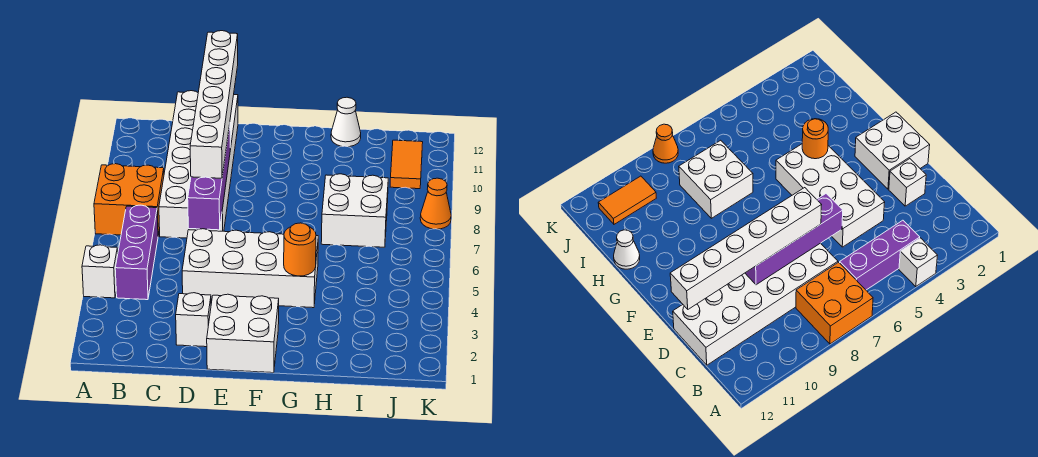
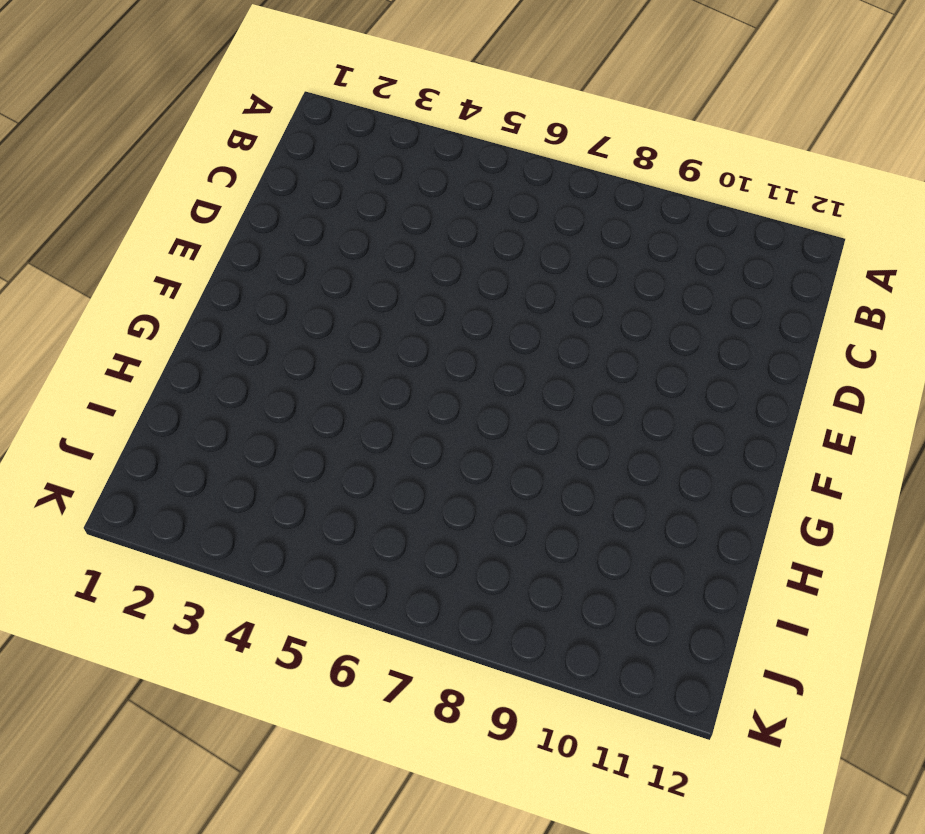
none -> white 1x1 brick [82,245,118,298]
none -> orange 2x2 brick [94,164,164,235]
none -> purple 1x3 brick [115,205,158,300]

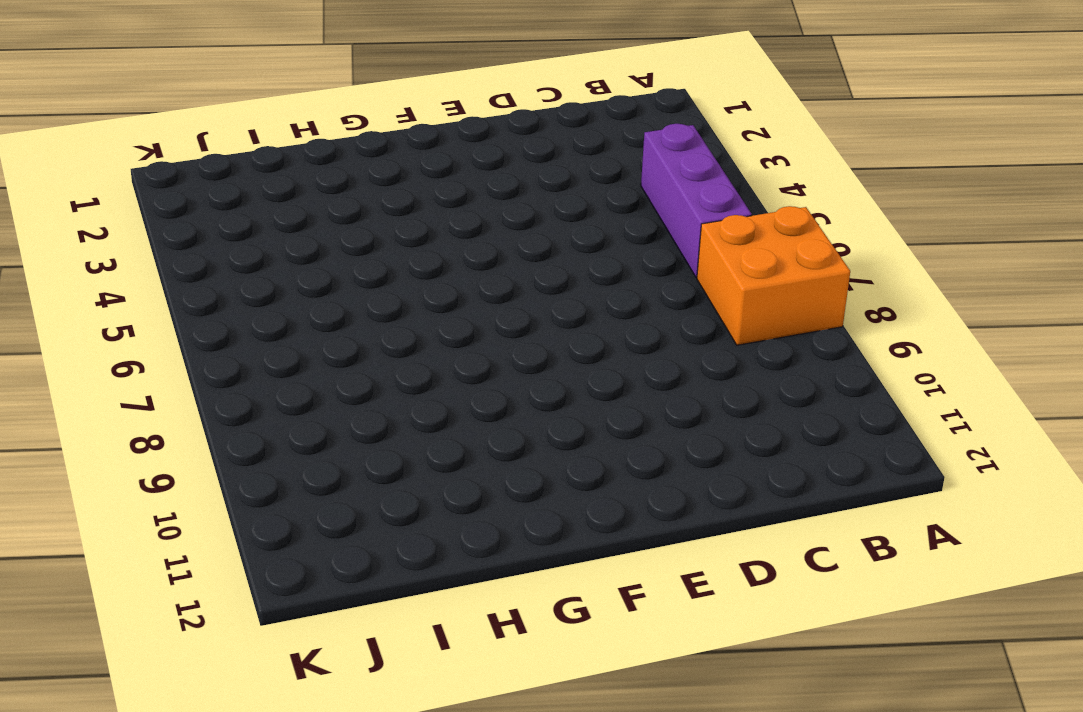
none -> white 1x1 brick [82,245,118,298]
none -> white 2x6 brick [159,91,238,238]
none -> white 1x1 brick [176,293,211,347]

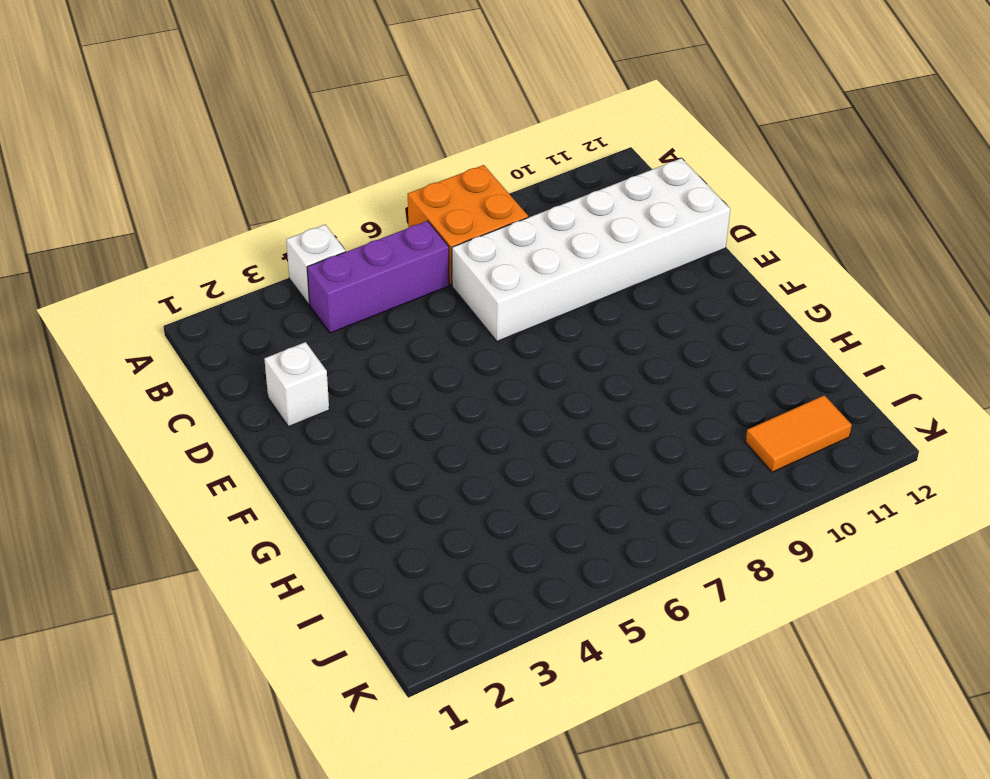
none -> white 2x4 brick [182,229,318,308]
none -> white 2x2 brick [207,294,279,373]
none -> white 2x2 brick [321,174,388,247]

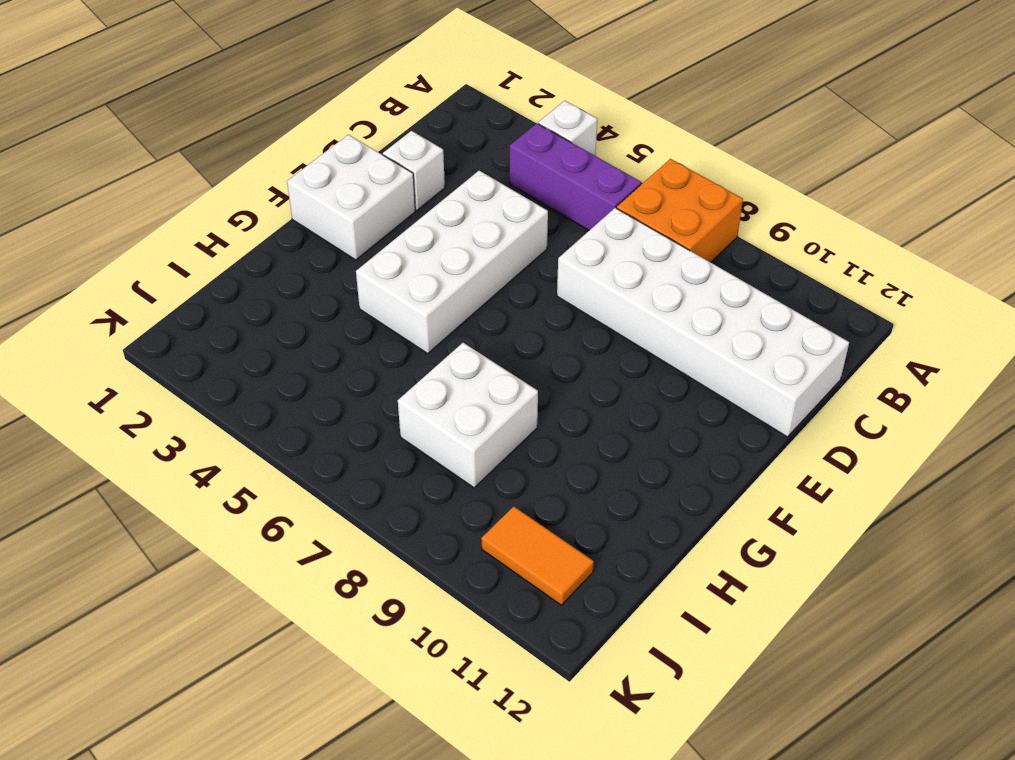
none -> white 1x1 cone [331,97,361,147]
none -> orange 1x1 cone [420,178,451,229]
none -> purple 1x4 brick [188,125,230,230]

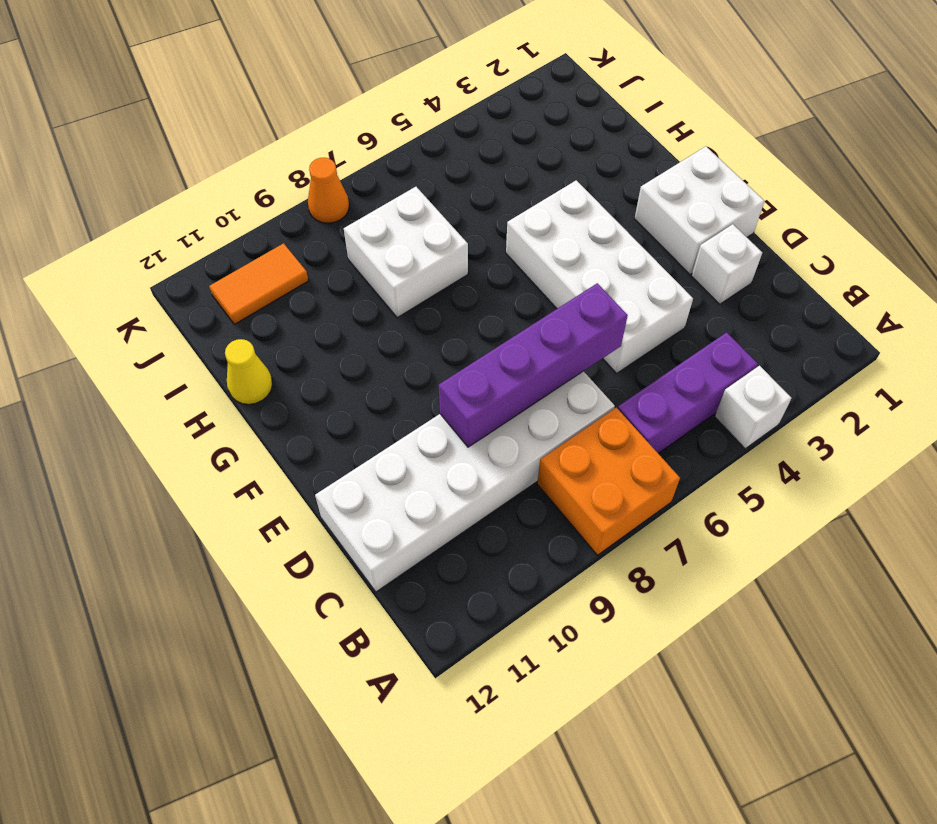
yellow 1x1 cone [225,339,272,404] -> white 1x1 cone [331,97,361,147]
none -> orange 1x1 round brick [284,223,316,276]
none -> white 1x6 brick [190,31,238,178]

